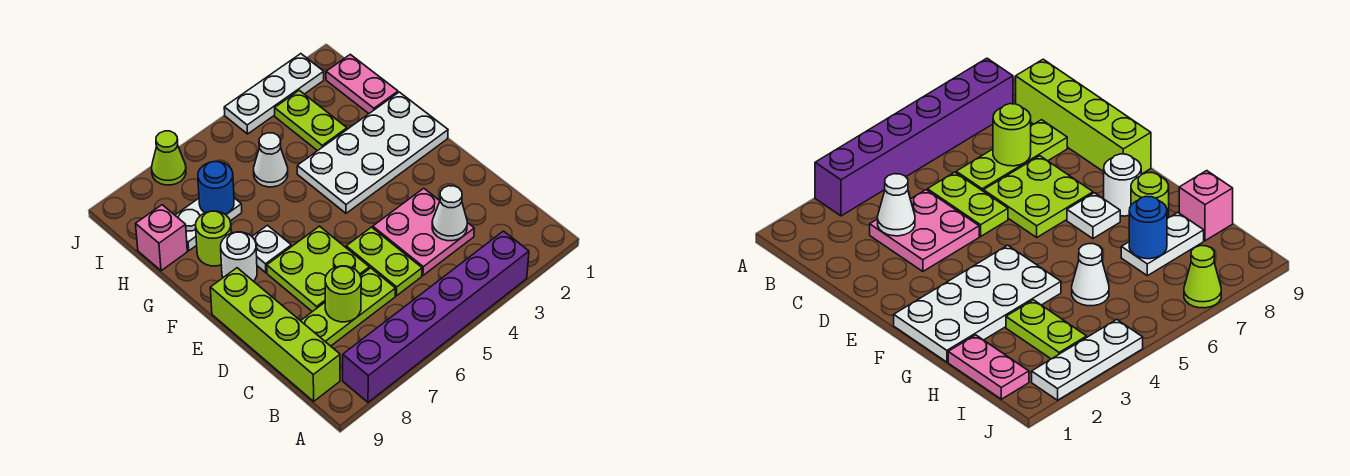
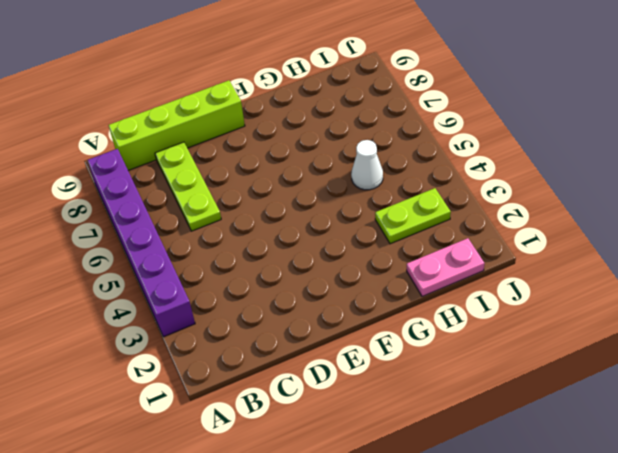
none -> pink 2x2 plate [373,188,474,275]
none -> lime 1x2 plate [346,227,422,296]
none -> lime 2x2 plate [267,226,369,312]

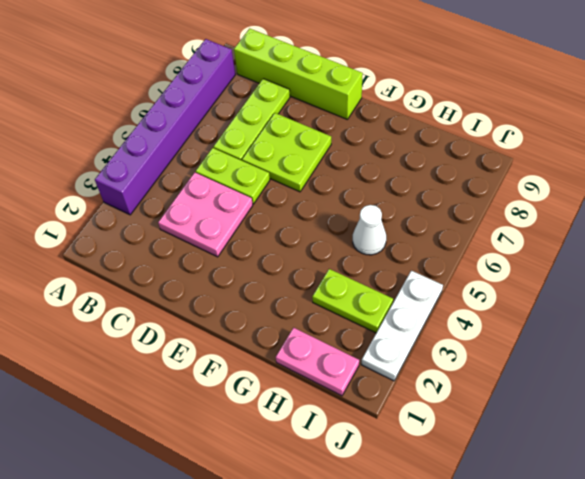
none -> white 2x4 plate [297,92,448,213]
none -> white 1x1 plate [252,225,291,273]
none -> white 1x1 round brick [221,232,257,281]

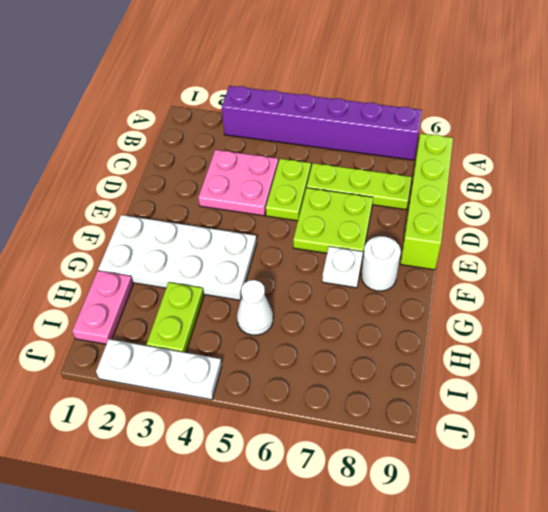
none -> lime 1x1 round brick [196,211,231,266]
none -> white 1x2 plate [175,198,242,251]
none -> pink 1x1 brick [136,205,187,271]

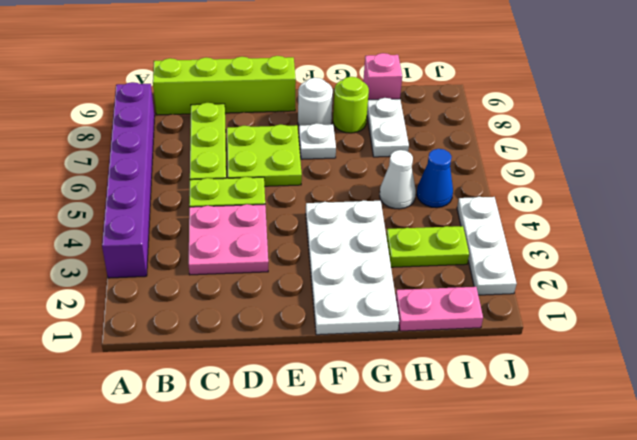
blue 1x1 cone [417,149,453,208] -> none
none -> lime 1x1 cone [152,131,186,185]
none -> white 1x1 cone [432,186,467,241]
none -> lime 1x1 round brick [325,266,361,322]

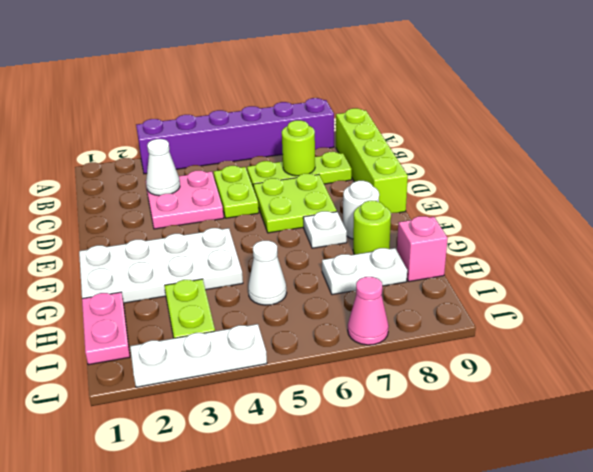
pink 1x1 cone [348,277,389,345] -> lime 1x1 cone [152,131,186,185]
none -> blue 1x1 round brick [198,162,234,214]

